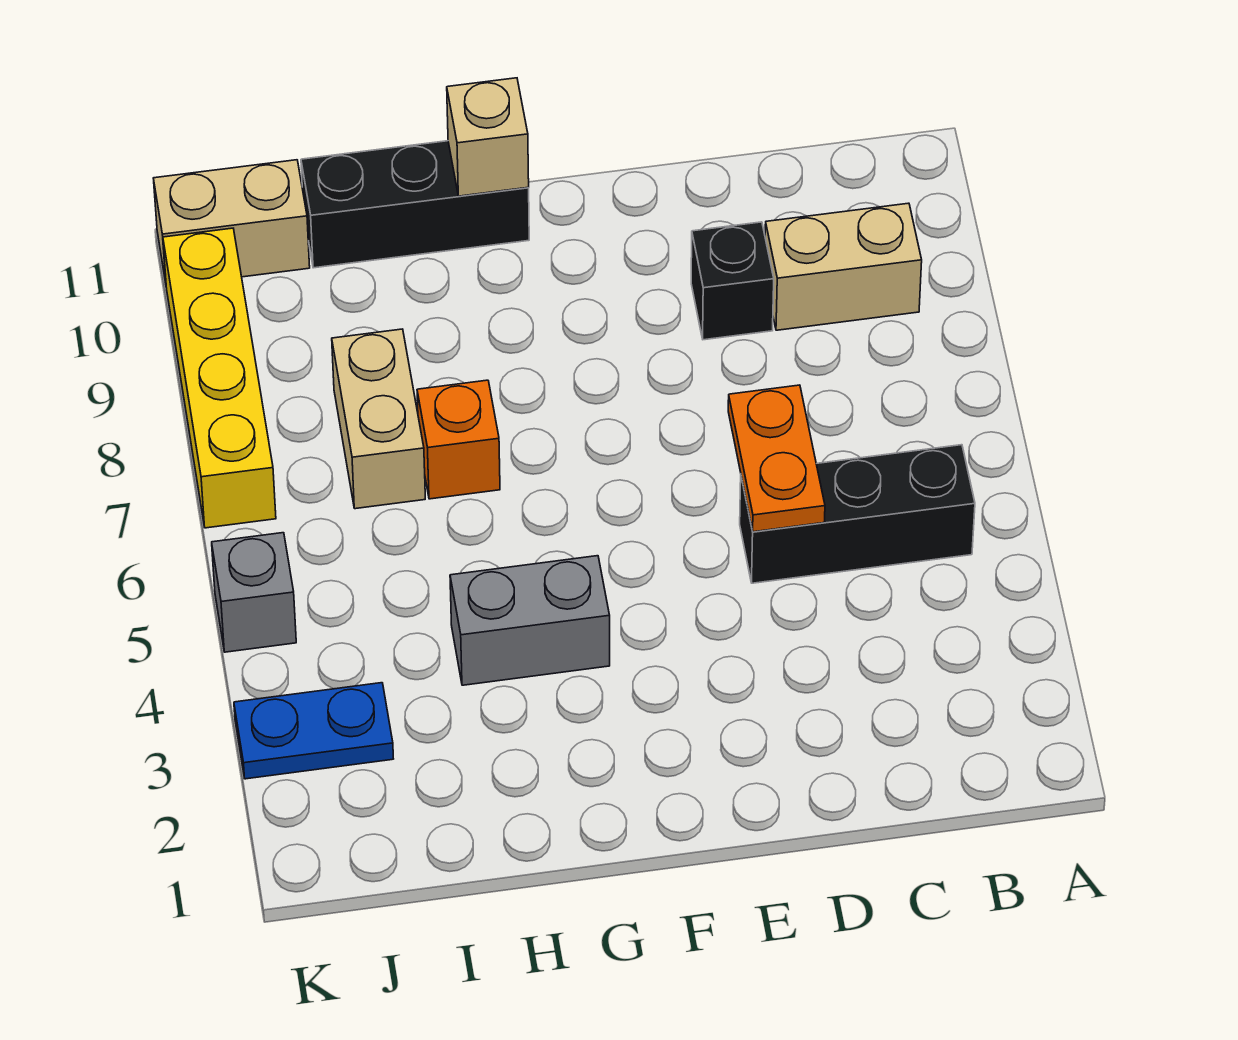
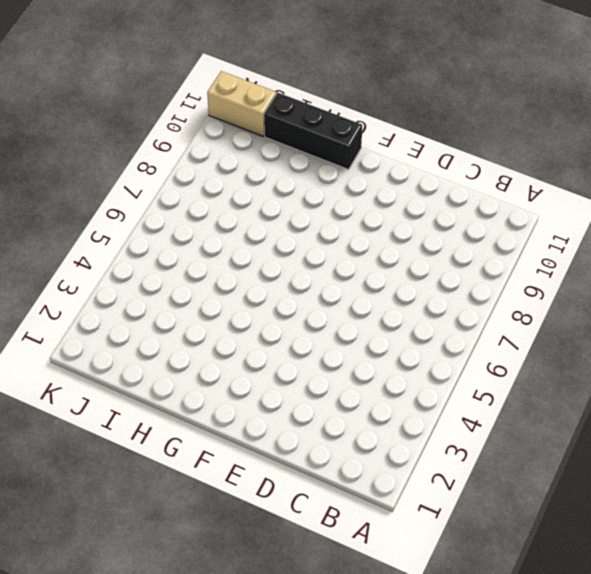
none -> black 1x3 brick [740,445,975,583]
none -> tan 1x2 brick [765,203,922,330]
none -> black 1x1 brick [691,222,774,340]

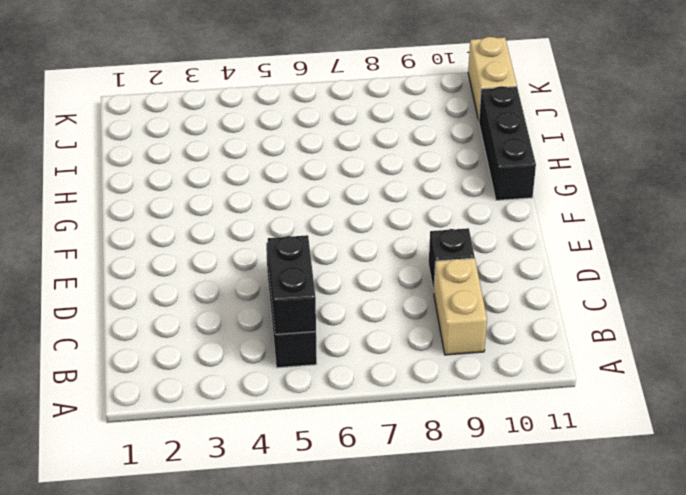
black 1x2 brick [268,235,316,334] -> none
none -> grey 1x2 brick [450,556,610,685]
none -> orange 1x1 brick [417,380,500,499]
none -> tan 1x2 brick [332,329,425,509]

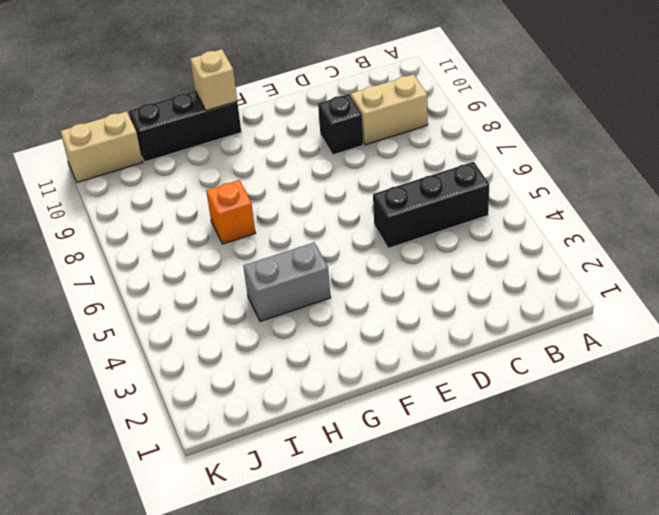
none -> tan 1x2 brick [332,329,425,509]
none -> blue 1x2 plate [234,683,393,779]
none -> grey 1x1 brick [212,533,296,652]

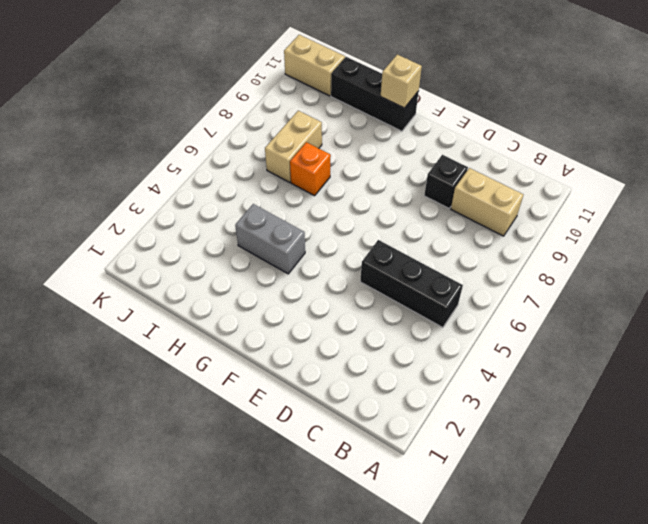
none -> blue 1x2 plate [234,683,393,779]
none -> grey 1x1 brick [212,533,296,652]
none -> yellow 1x4 brick [163,228,276,528]

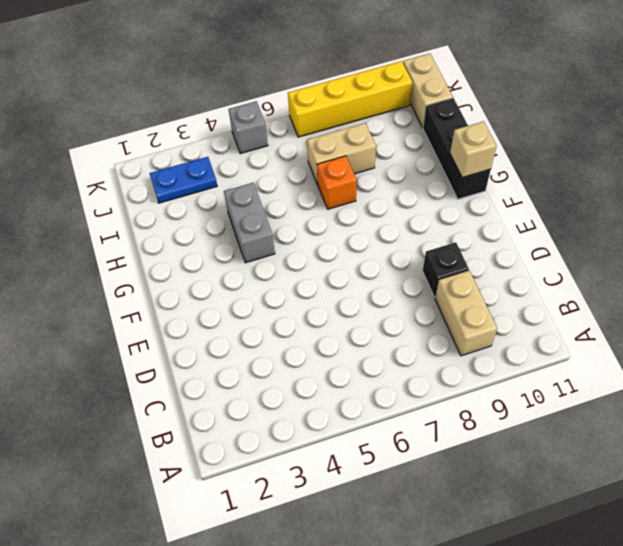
blue 1x2 plate [149,157,217,203] -> blue 1x2 plate turned to [234,683,393,779]
none -> black 1x3 brick [740,445,975,583]
none -> orange 1x2 plate [728,385,825,532]

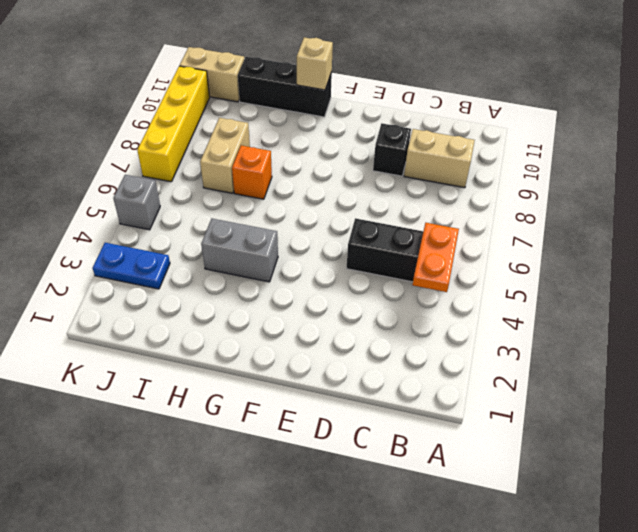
orange 1x2 plate [412,223,459,292] -> orange 1x2 plate moved to [728,385,825,532]

